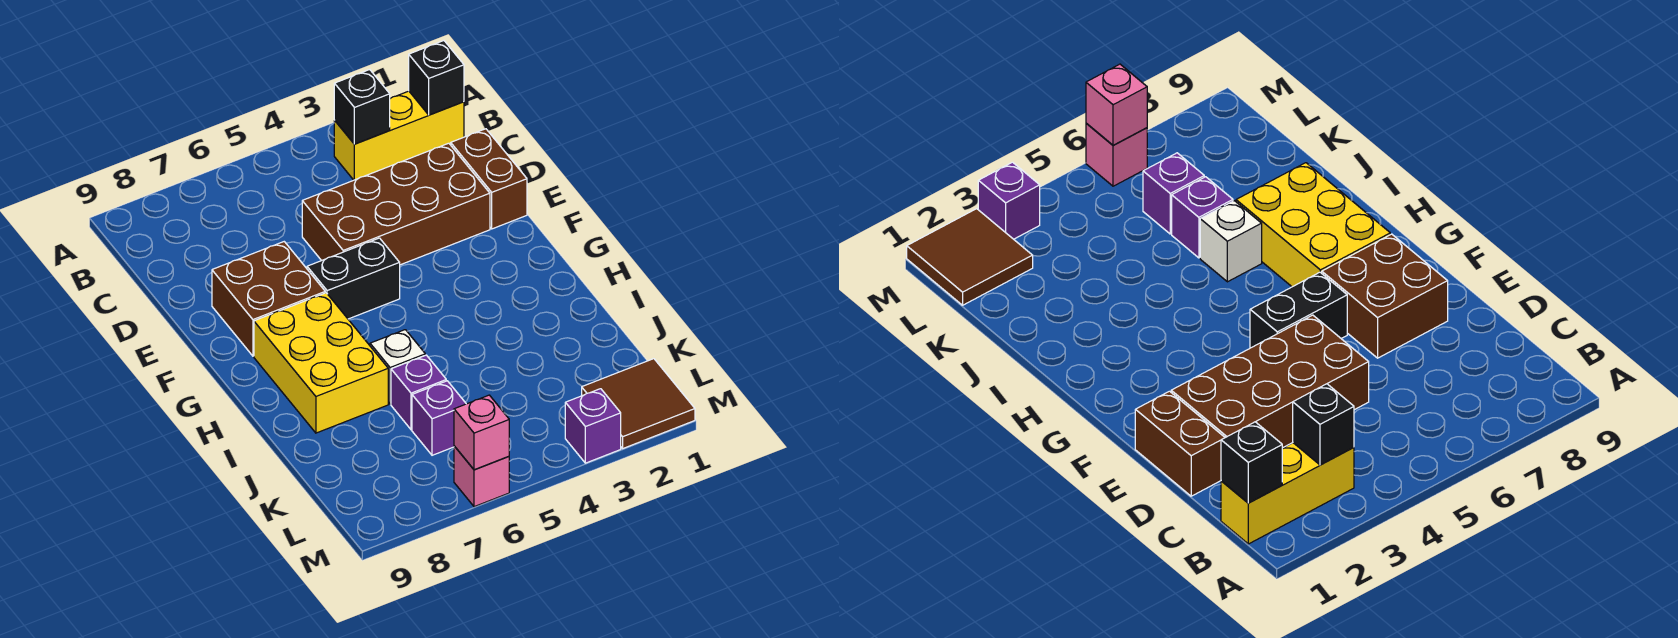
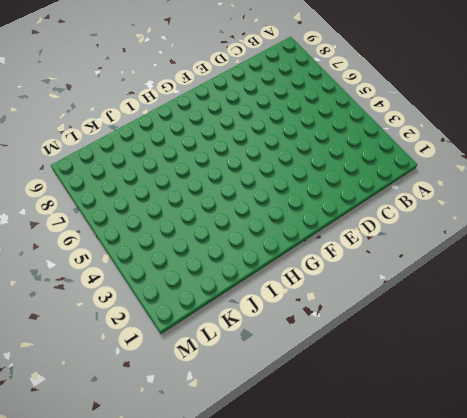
none -> yellow 1x3 brick [334,91,464,180]
none -> brown 1x2 brick [451,129,527,229]
none -> brown 2x4 brick [302,143,490,265]

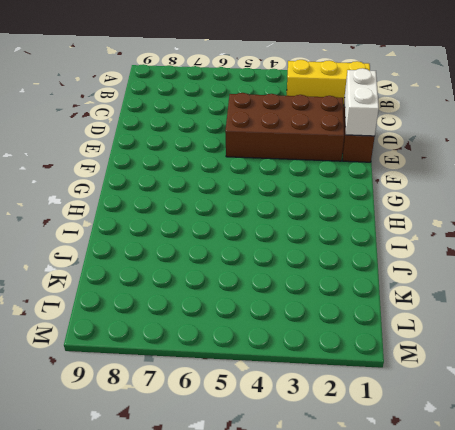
white 1x2 brick [344,68,379,136] -> none
none -> brown 2x2 brick [212,242,325,356]
none -> black 1x2 brick [307,238,400,319]
none -> yellow 2x3 brick [254,293,388,433]

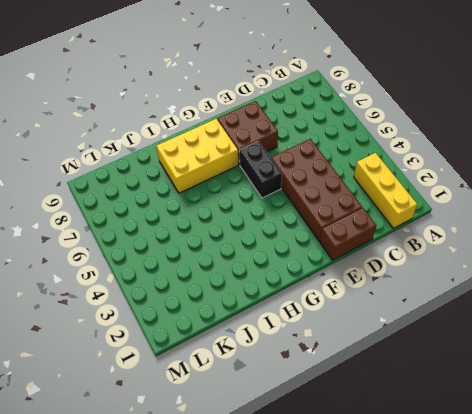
none -> white 1x1 brick [370,330,425,404]
none -> purple 1x1 brick [391,355,446,430]
none -> purple 1x1 brick [412,381,466,455]

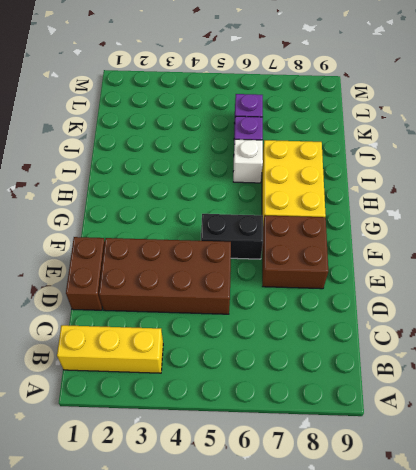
none -> brown 2x2 tile [582,359,695,448]
none -> purple 1x1 brick [565,389,621,463]
none -> pink 1x1 brick [454,446,509,507]

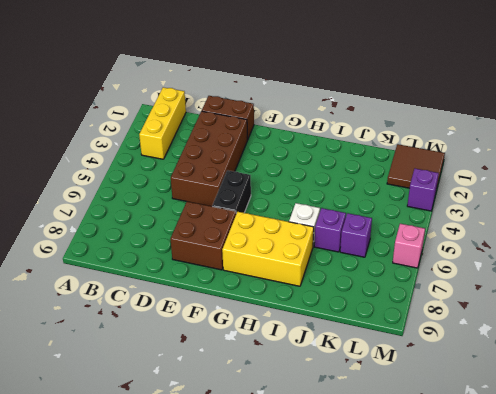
none -> black 1x1 brick [409,41,464,115]
none -> black 1x1 brick [334,70,390,144]
none -> pink 1x1 brick [454,395,509,470]

